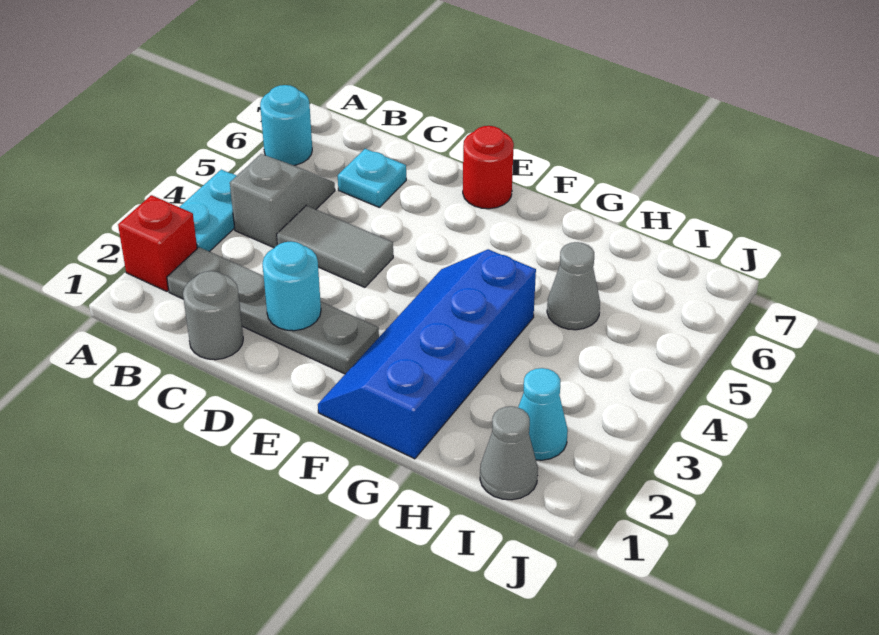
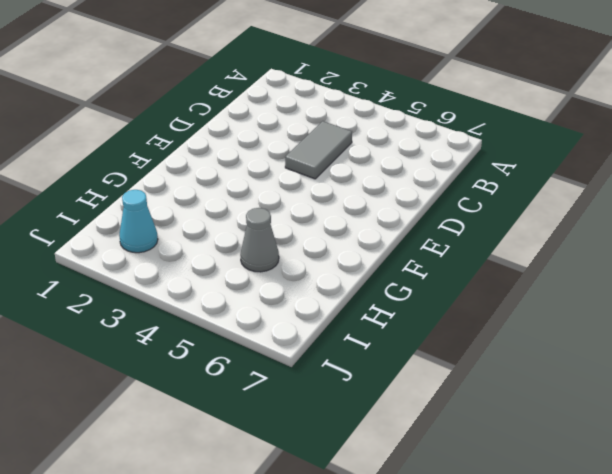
none -> red 1x1 brick [118,195,197,291]
none -> cyan 1x2 plate [180,170,237,252]
none -> cyan 1x1 round brick [260,85,312,165]

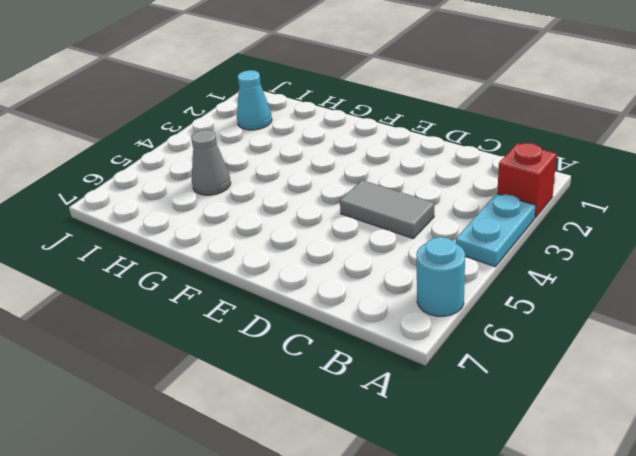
none -> grey 1x4 plate [167,247,379,374]
none -> grey 1x2 slope [230,154,335,248]
none -> grey 1x1 round brick [183,271,243,360]

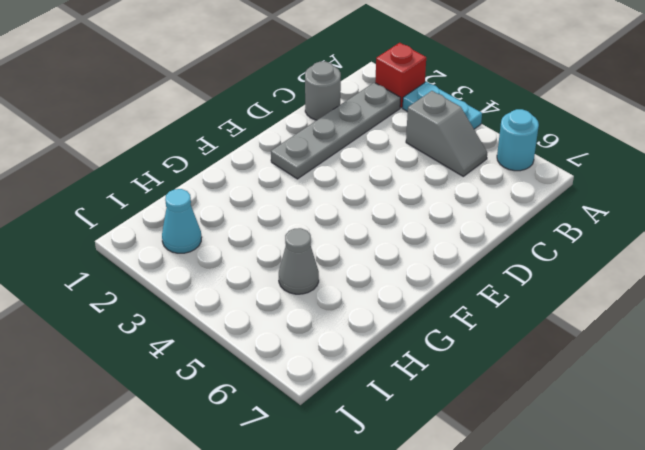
none -> grey 1x2 tile [277,206,393,287]
none -> cyan 1x1 plate [338,149,406,207]
none -> red 1x1 round brick [463,126,514,209]

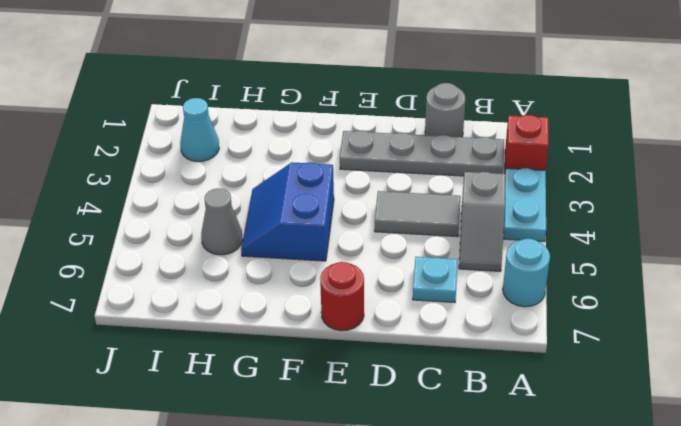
blue 2x2 slope [241,162,334,261] -> blue 2x4 slope [318,249,536,459]
none -> grey 1x1 cone [480,406,538,500]
none -> cyan 1x1 round brick [262,242,321,331]

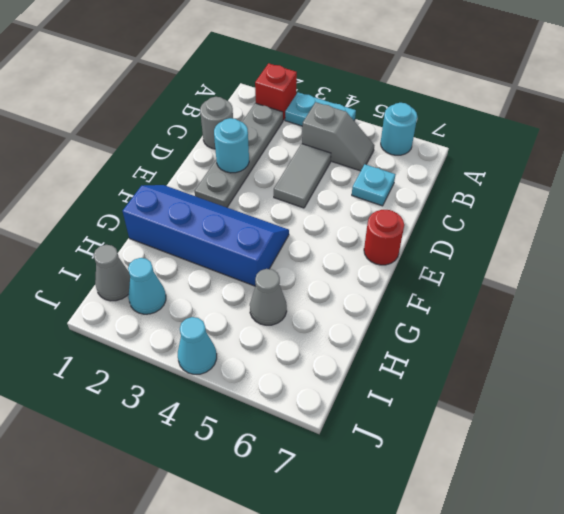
cyan 1x1 cone [178,317,217,374] -> none

